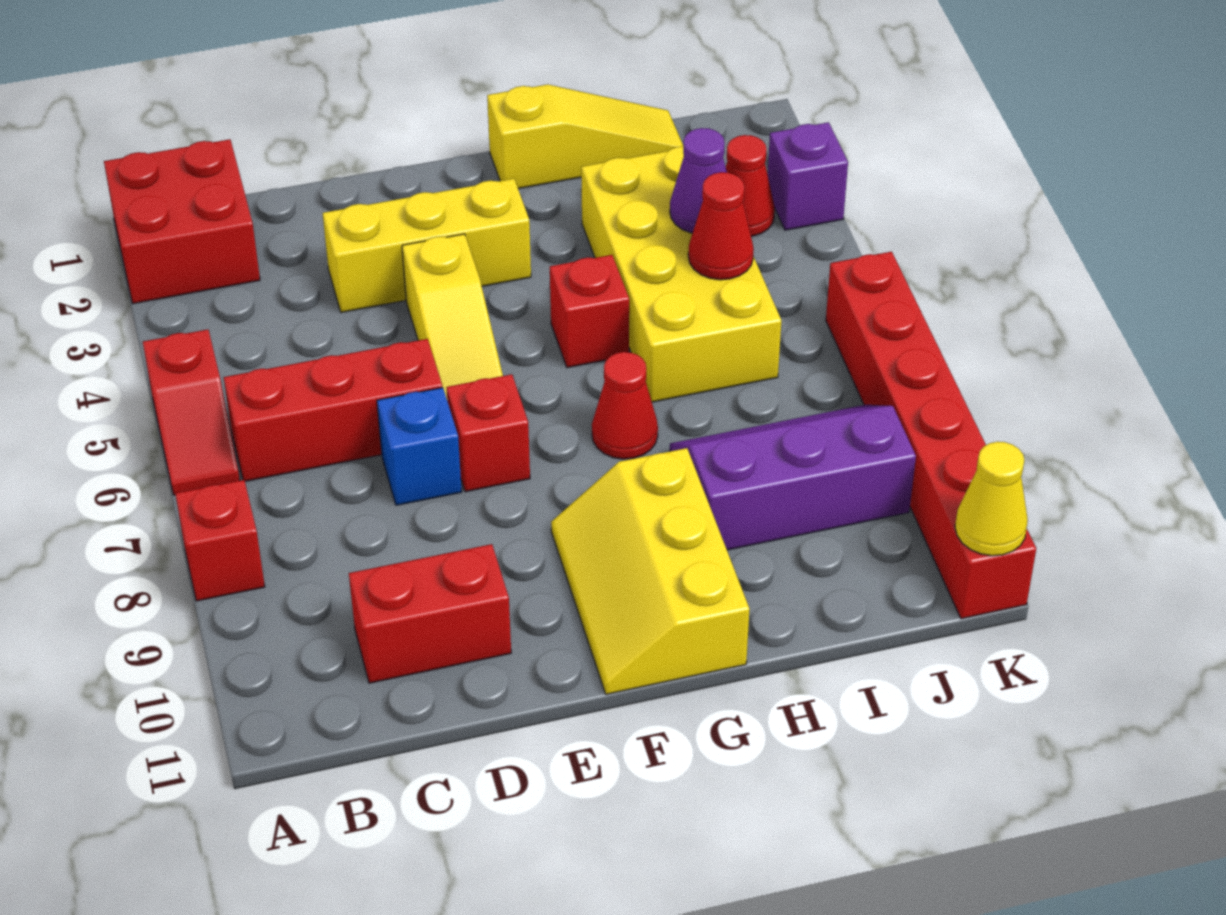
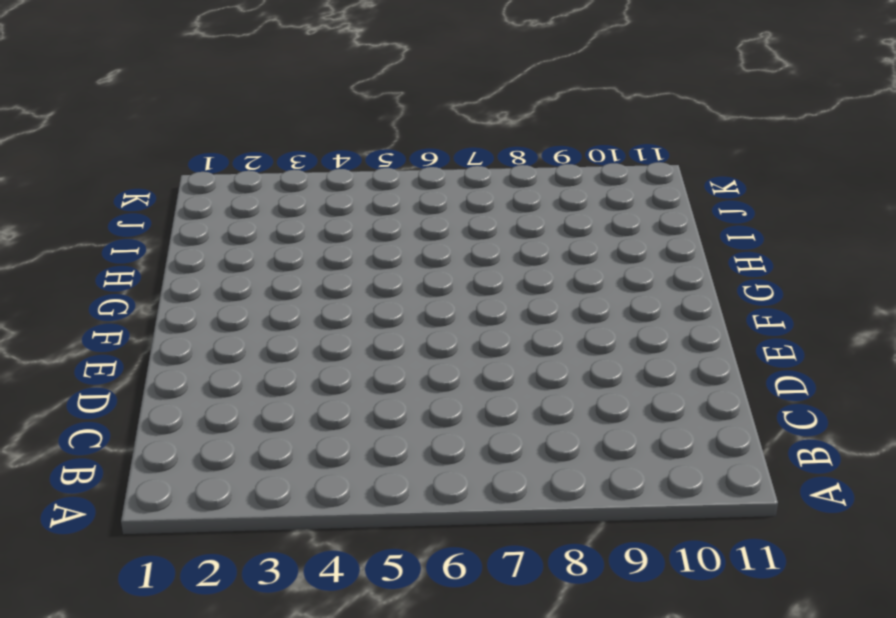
none -> red 2x2 brick [104,139,260,304]
none -> red 1x2 slope [143,330,240,495]
none -> red 1x1 brick [175,480,265,601]

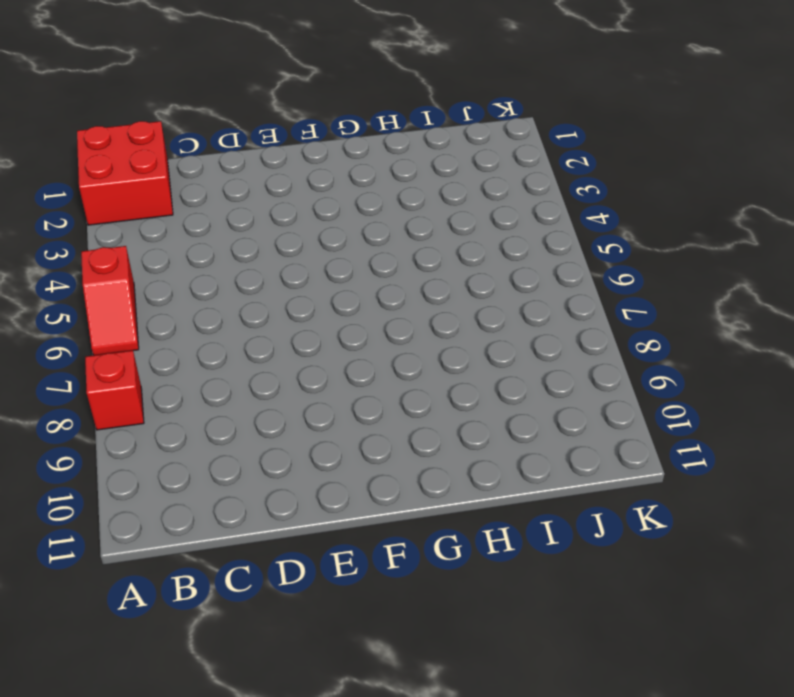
none -> red 1x3 brick [224,339,443,481]
none -> red 1x2 brick [349,544,511,683]
none -> yellow 1x3 brick [323,179,531,312]

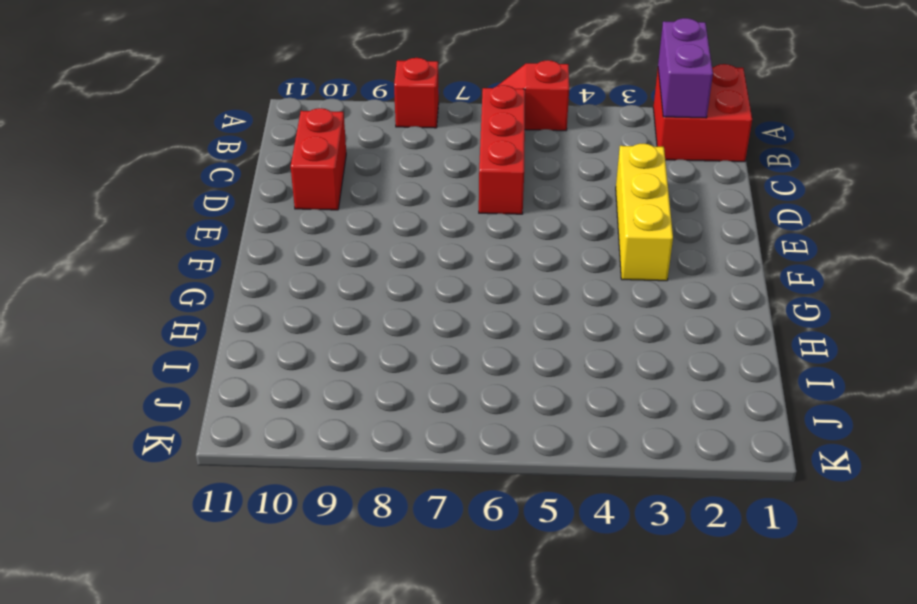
purple 1x2 brick [658,18,713,118] -> none
none -> blue 1x1 brick [377,388,462,505]
none -> yellow 1x3 slope [402,234,503,398]
none -> red 1x1 brick [447,374,530,492]

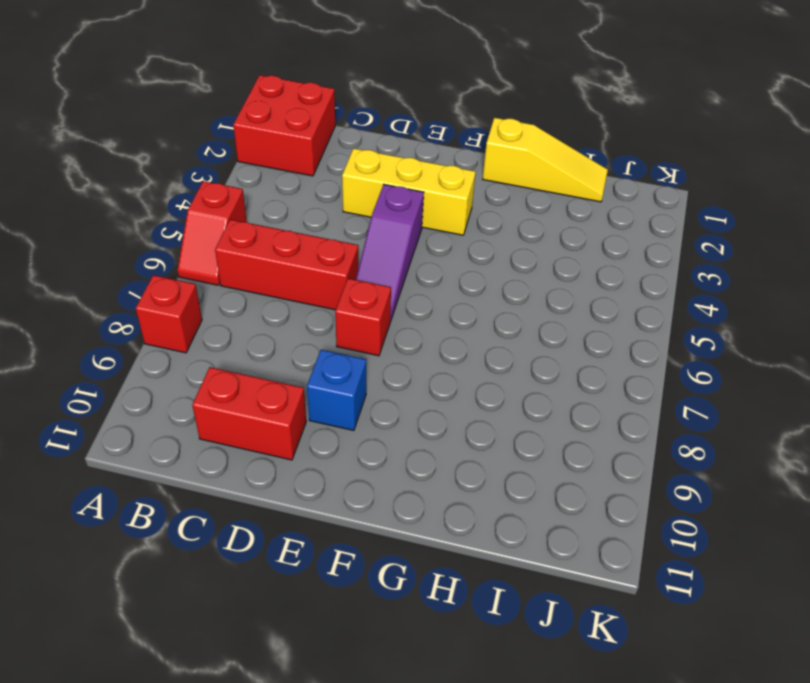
purple 1x3 slope [356,185,424,321] -> yellow 1x3 slope [402,234,503,398]
blue 1x1 brick [307,350,366,431] -> blue 1x1 brick moved to [377,388,462,505]
none -> yellow 2x3 slope [551,448,749,694]
none -> red 1x1 brick [550,255,629,368]
none -> red 1x1 cone [592,352,658,459]

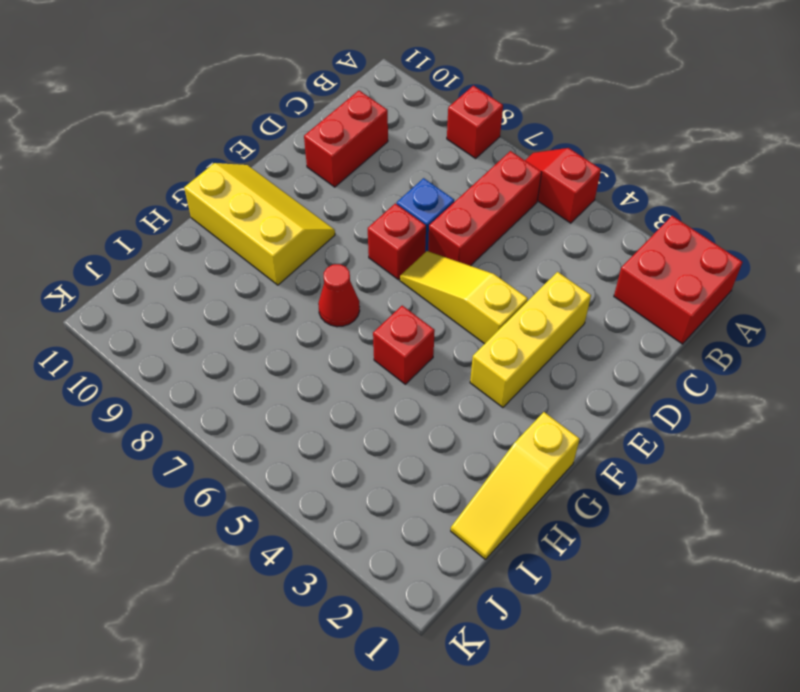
none -> yellow 2x4 brick [581,146,781,402]
none -> purple 2x3 slope [670,405,916,550]
none -> red 1x1 cone [726,135,775,236]

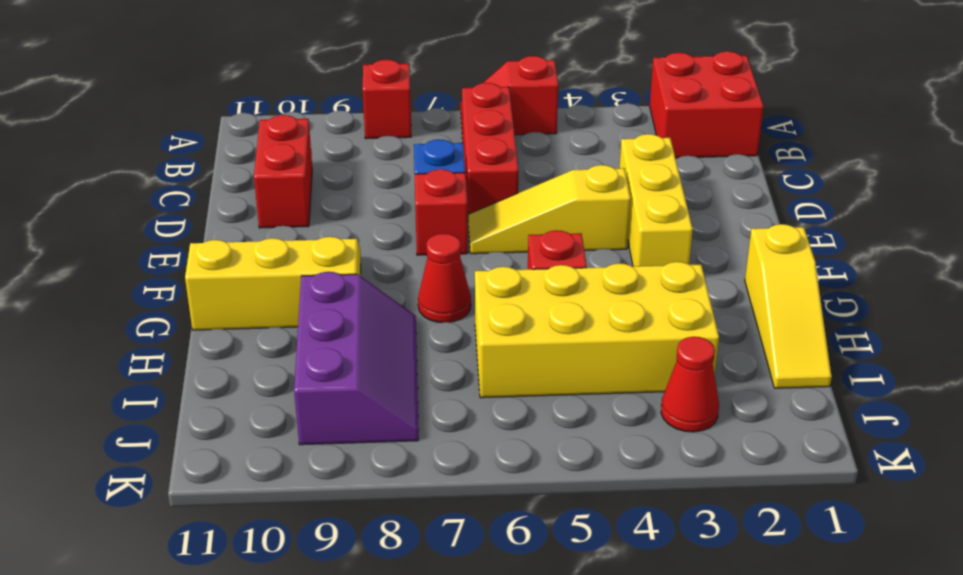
none -> purple 1x1 brick [768,122,848,230]
none -> red 1x6 brick [826,252,1036,619]
none -> purple 1x1 cone [670,128,727,233]

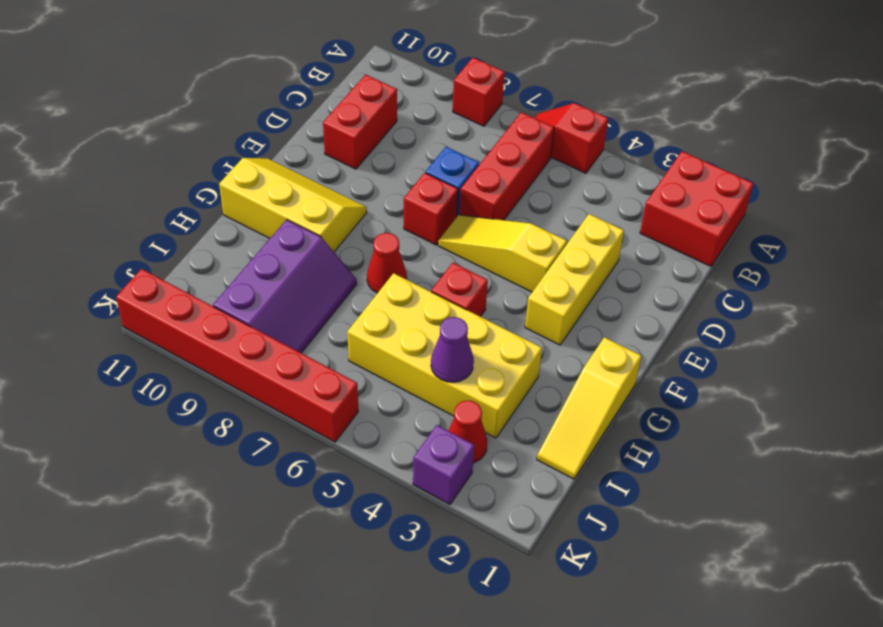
none -> red 1x1 cone [688,172,754,280]
none -> yellow 1x1 cone [955,442,1028,556]

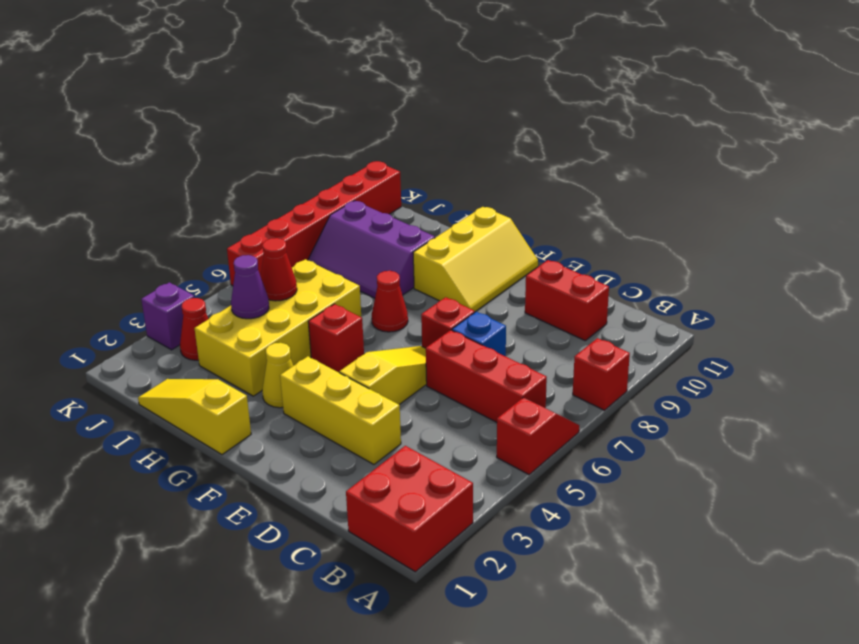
yellow 1x1 cone [262,343,293,408] -> yellow 1x1 cone moved to [955,442,1028,556]

